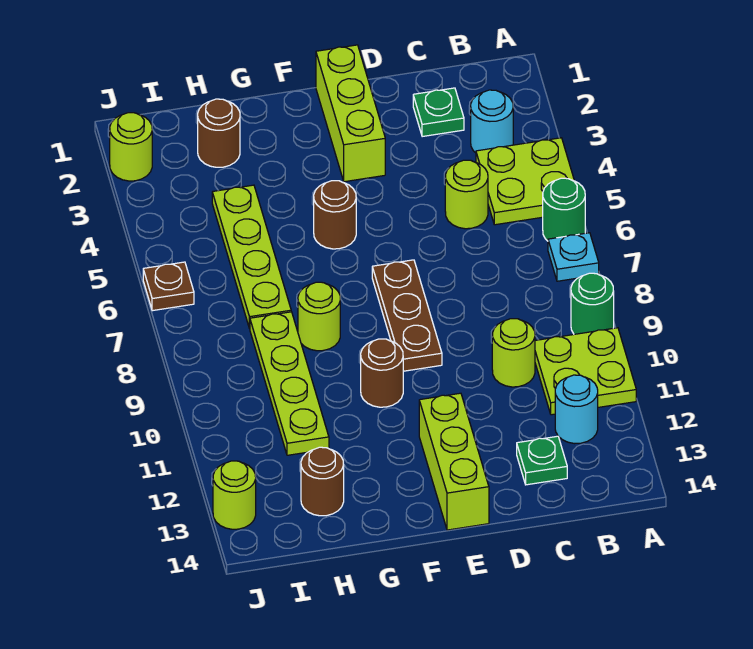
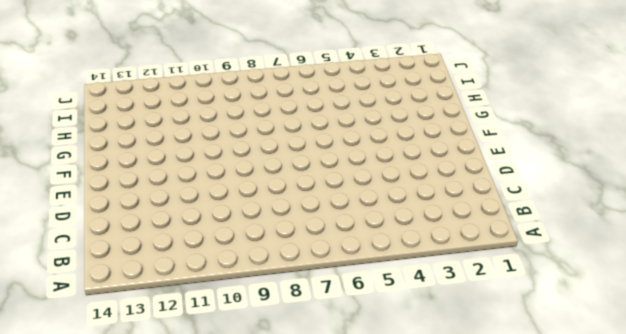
none -> lime 2x2 plate [476,138,574,225]
none -> green 1x1 round brick [543,178,585,241]
none -> cyan 1x1 plate [548,233,599,281]

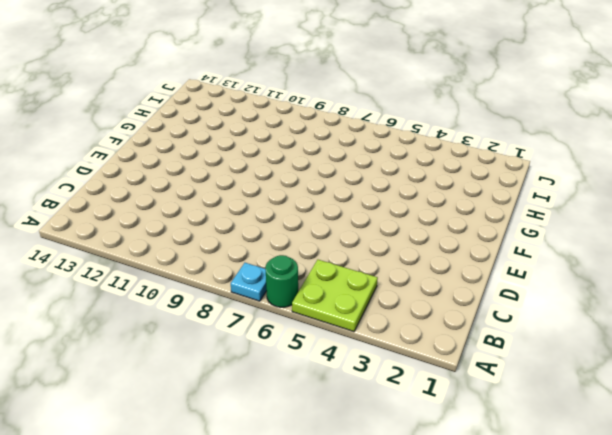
none -> green 1x1 round brick [571,273,614,334]
none -> lime 2x2 plate [535,328,636,415]
none -> cyan 1x1 round brick [471,90,513,153]

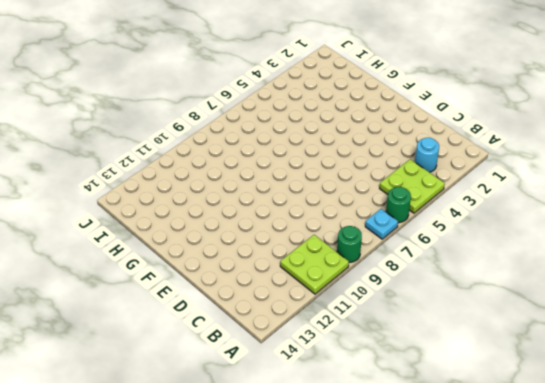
none -> cyan 1x1 round brick [555,375,598,444]
none -> green 1x1 plate [413,88,464,137]
none -> lime 1x1 round brick [445,160,488,229]

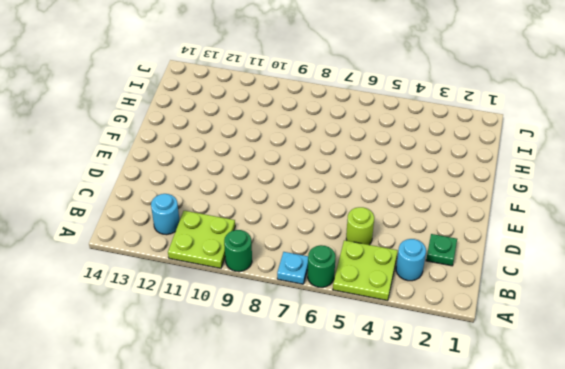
none -> lime 1x1 round brick [492,319,535,387]
none -> green 1x1 plate [517,436,567,485]
none -> lime 1x3 brick [316,45,385,182]

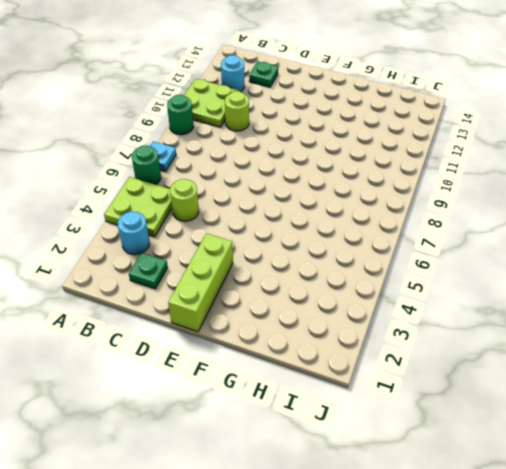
none -> brown 1x3 plate [372,260,442,371]
none -> lime 1x3 brick [419,393,489,530]
none -> brown 1x1 round brick [314,181,356,249]

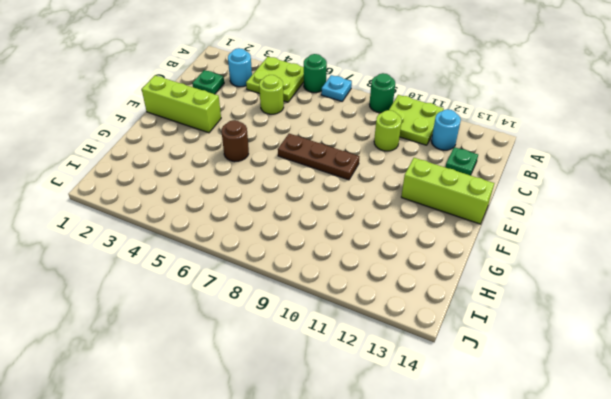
none -> brown 1x1 round brick [361,339,403,407]
none -> lime 1x1 round brick [298,282,340,351]
none -> brown 1x1 round brick [198,99,240,167]

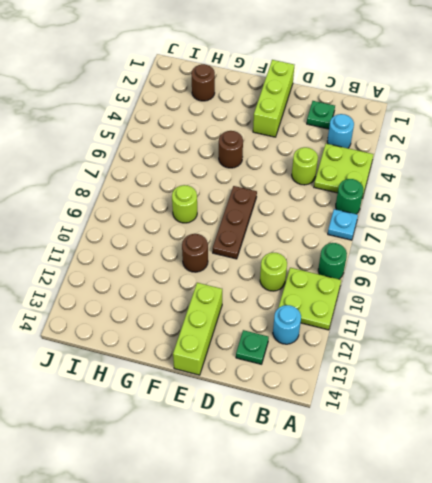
none -> lime 1x4 plate [212,185,291,328]
none -> lime 1x4 plate [250,312,329,455]
none -> brown 1x1 round brick [301,447,344,516]

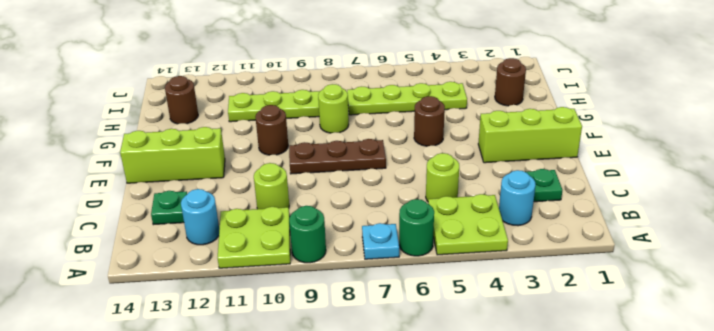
none -> lime 1x1 round brick [110,113,152,181]
none -> brown 1x1 plate [143,262,194,311]
none -> lime 1x1 round brick [213,461,256,529]

